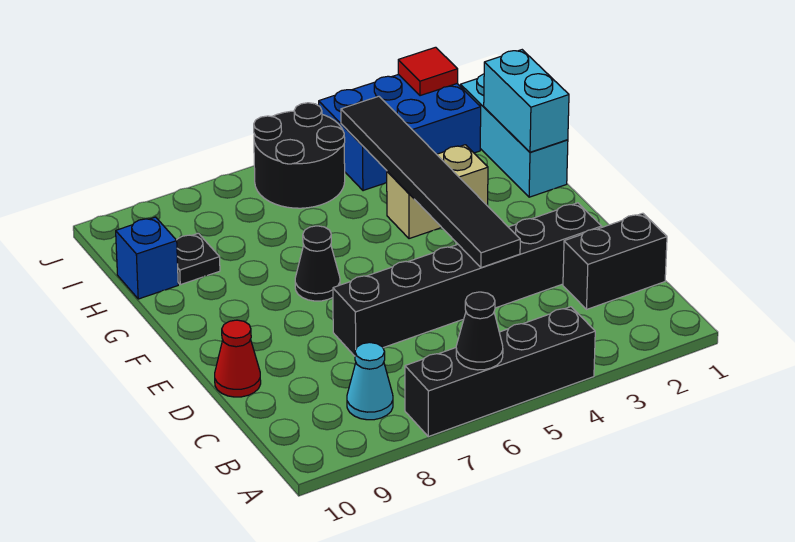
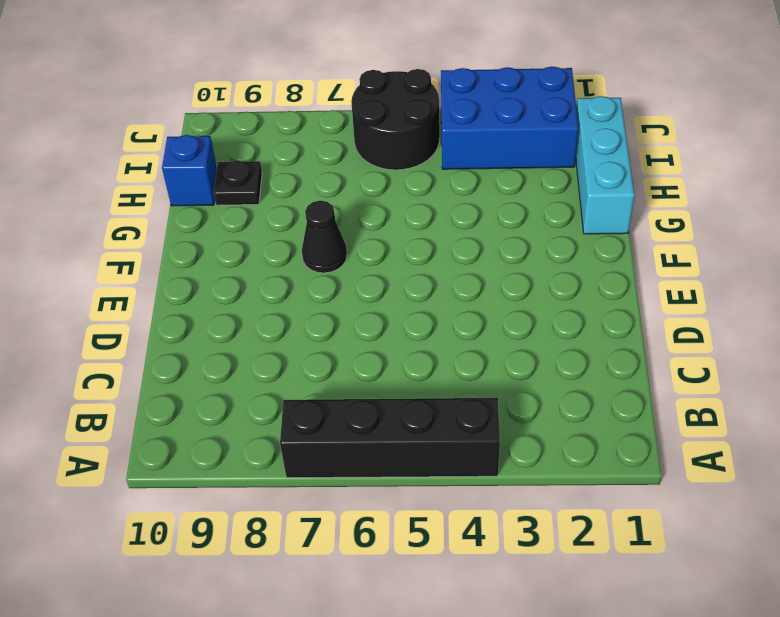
none -> cyan 1x1 cone [347,343,393,420]
none -> black 1x2 brick [563,213,667,309]
none -> black 1x6 brick [333,203,602,356]

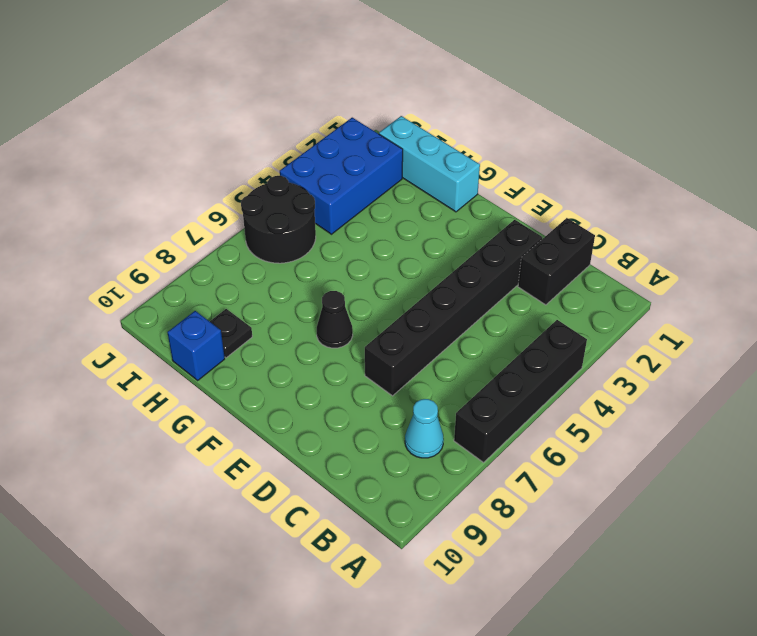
none -> red 1x1 cone [215,320,261,397]
none -> tan 1x2 brick [387,145,488,239]
none -> black 1x1 cone [456,292,503,370]

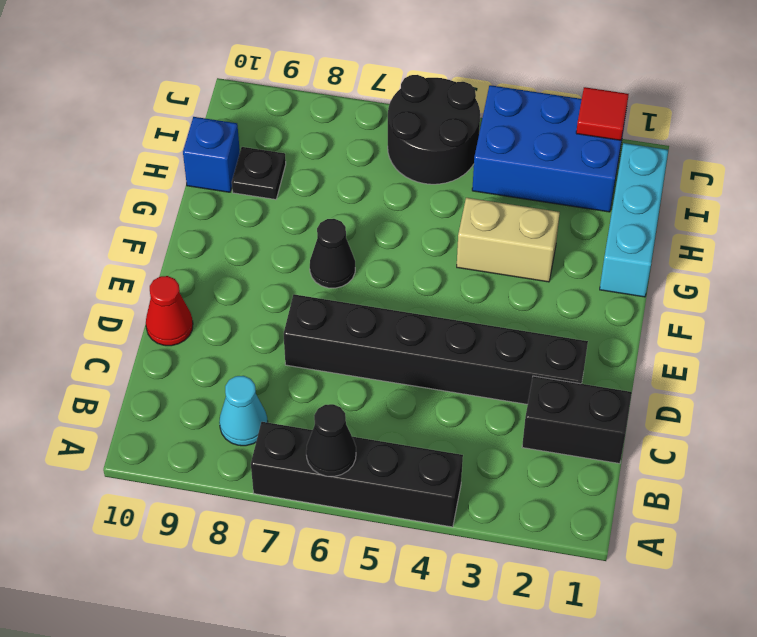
none -> black 1x6 tile [341,96,520,268]
none -> cyan 1x2 brick [484,50,569,152]

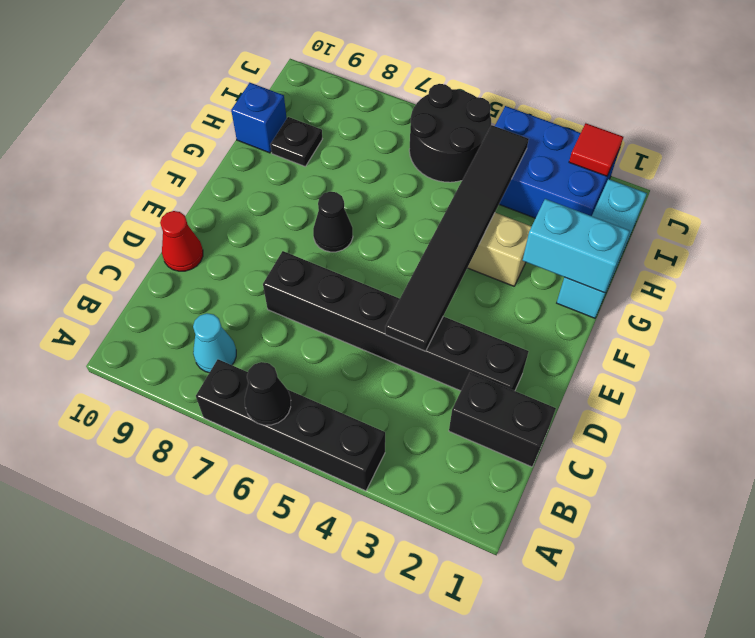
cyan 1x2 brick [523,199,630,293] -> cyan 1x2 brick turned to [484,50,569,152]

